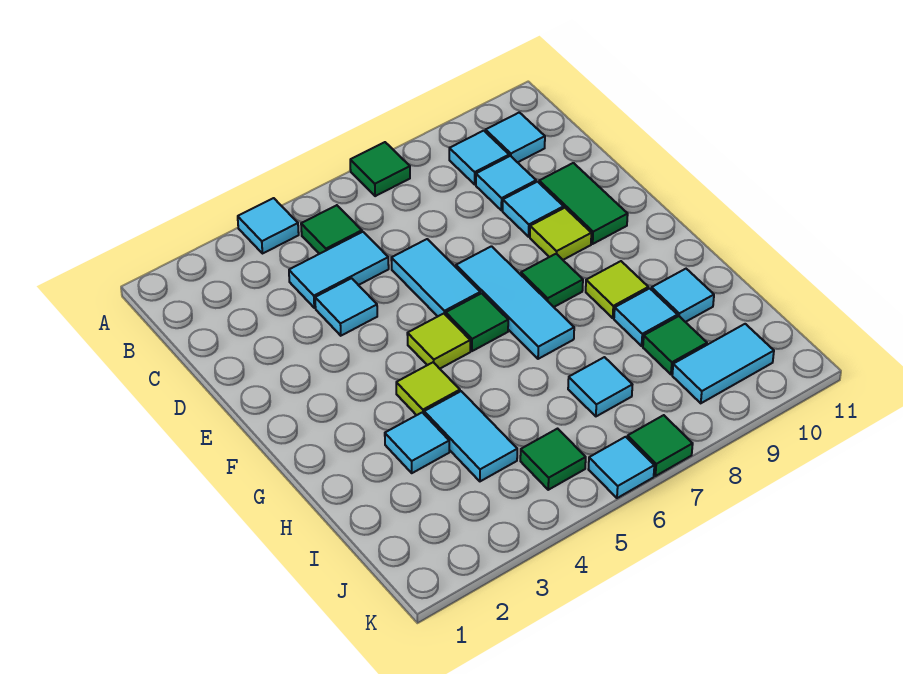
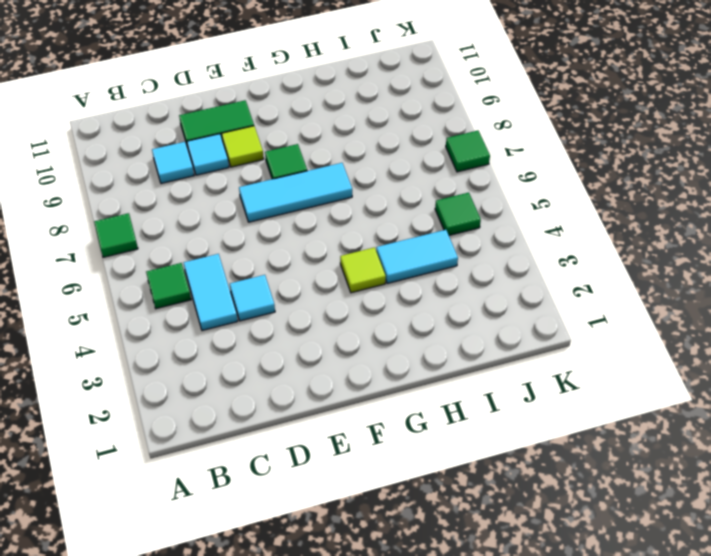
none -> cyan 1x1 tile [238,198,299,253]
none -> cyan 1x1 tile [449,131,509,184]
none -> cyan 1x1 tile [485,112,545,163]

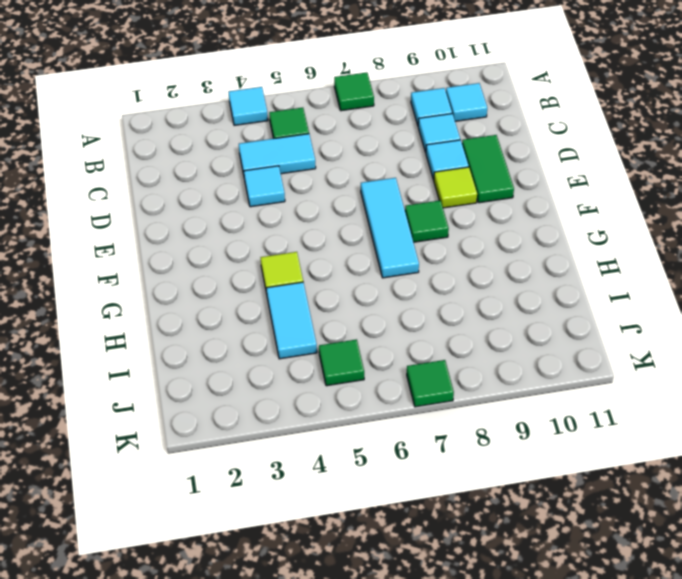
none -> cyan 1x2 tile [391,239,480,316]
none -> lime 1x1 tile [407,314,470,369]
none -> green 1x1 tile [446,293,508,351]

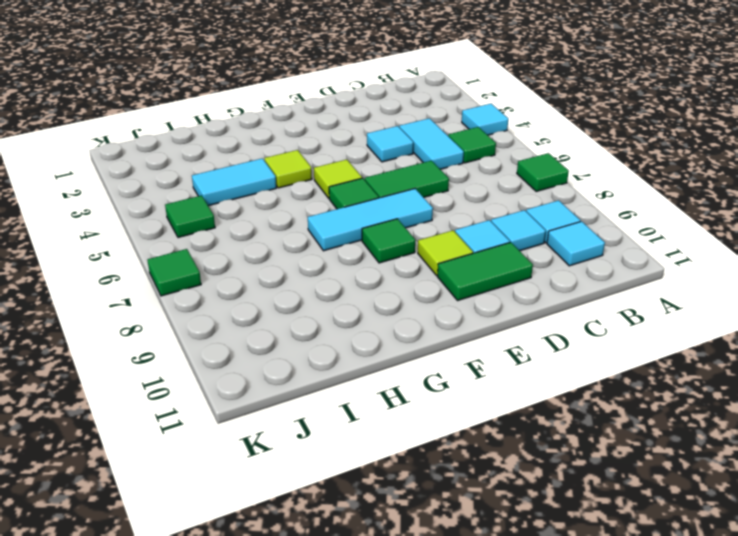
green 1x2 tile [365,161,449,198] -> cyan 1x2 tile [391,239,480,316]
none -> lime 1x1 tile [586,261,648,318]
none -> cyan 1x1 tile [385,412,449,473]
none -> cyan 1x1 tile [614,288,677,346]

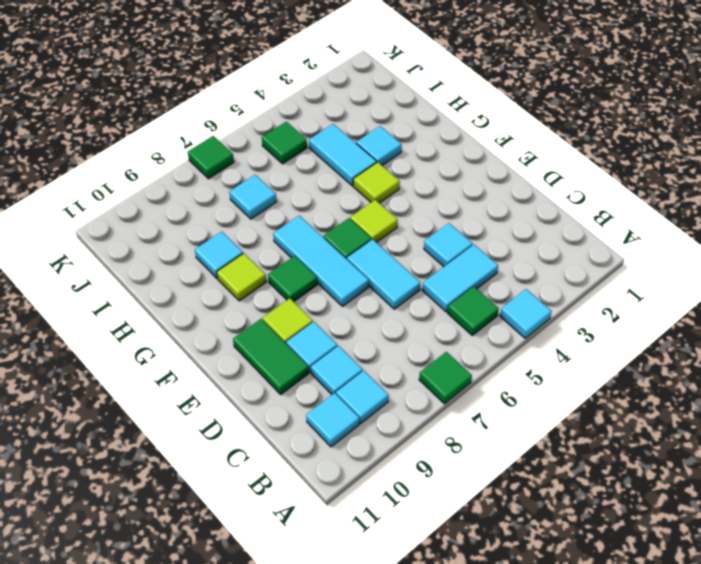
none -> cyan 1x1 tile [651,269,714,322]
none -> green 1x1 tile [643,316,707,374]
none -> cyan 1x2 tile [672,324,774,403]

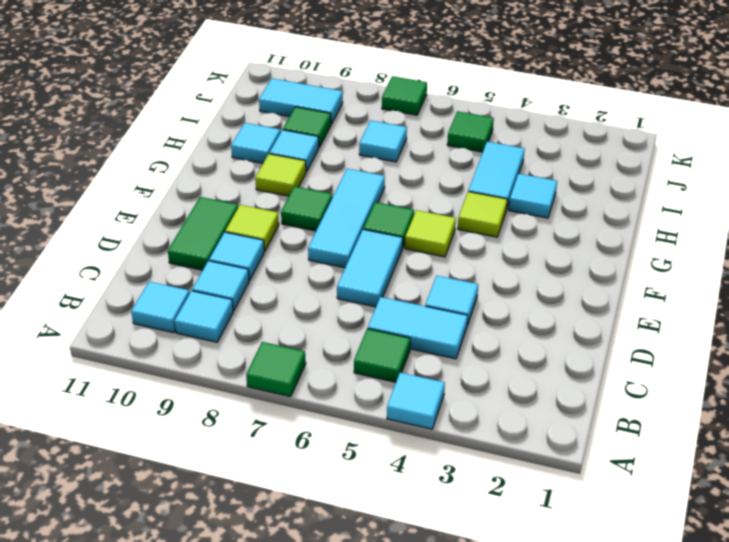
none -> cyan 1x1 tile [588,437,654,498]

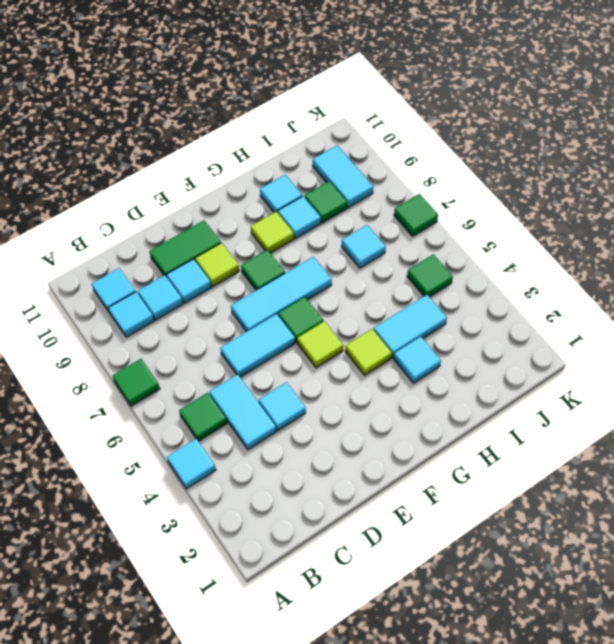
none -> cyan 1x1 tile [588,437,654,498]

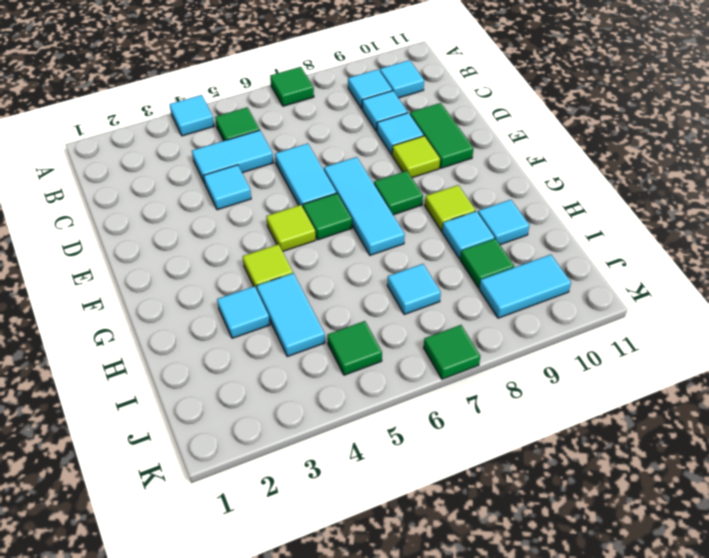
none -> cyan 1x1 tile [588,437,654,498]

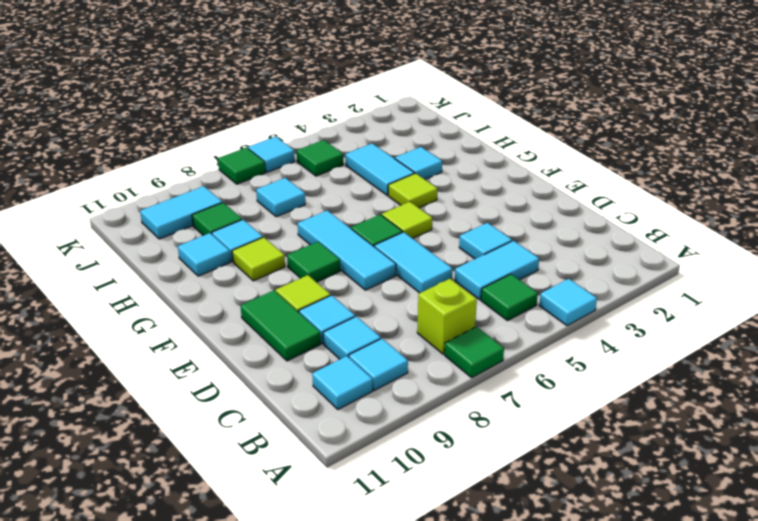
lime 1x1 brick [417,279,477,354] -> none

